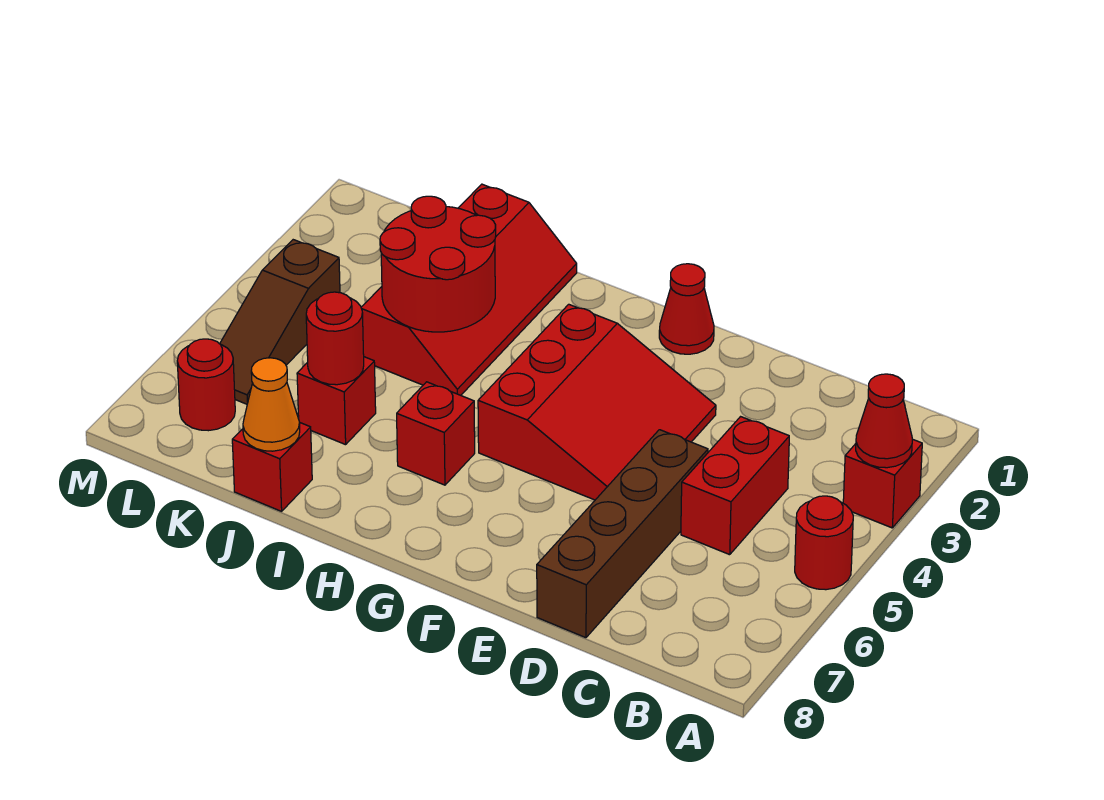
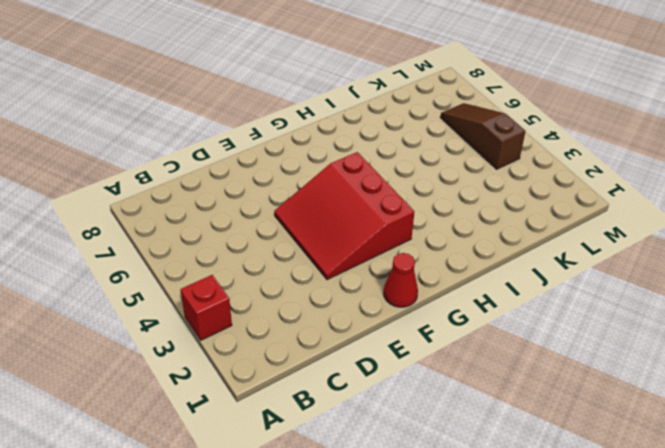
none -> red 1x1 round brick [795,496,853,590]
none -> red 1x2 brick [681,417,789,555]
none -> brown 1x4 brick [537,430,708,638]

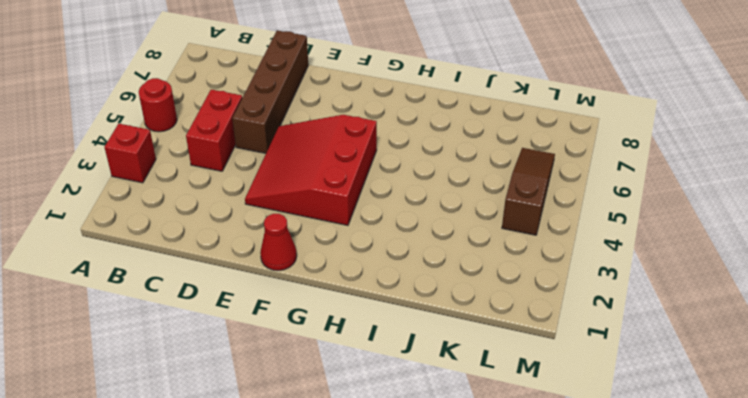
none -> red 1x1 brick [397,382,475,485]
none -> red 2x4 slope [361,184,577,395]
none -> red 1x1 brick [297,357,376,445]

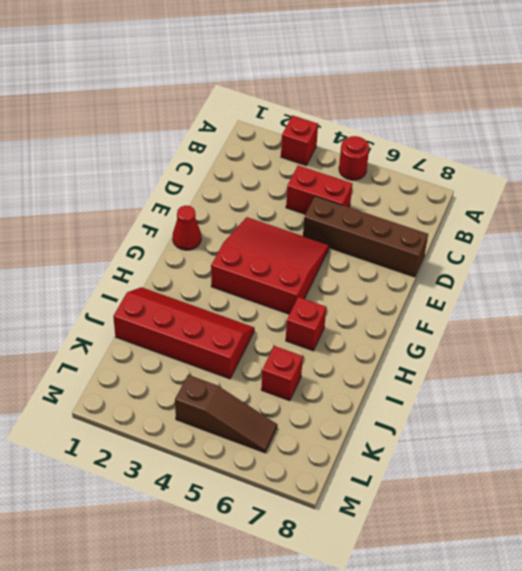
none -> red 1x1 brick [232,423,312,511]
none -> red 1x1 round brick [177,339,235,431]
none -> red 1x1 cone [856,374,912,468]

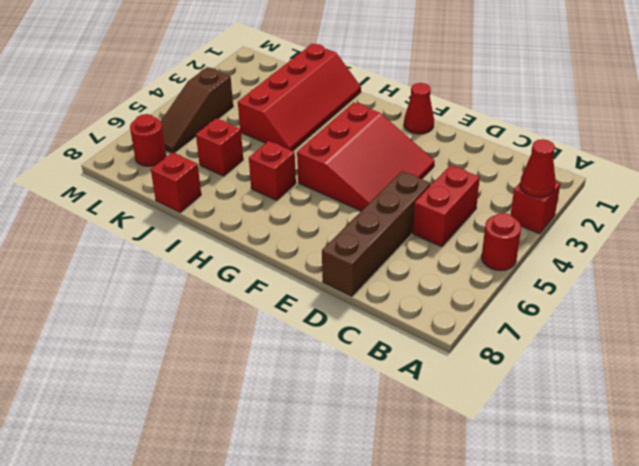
none -> red 2x2 round brick [380,196,496,332]
none -> red 1x1 round brick [306,292,364,385]
none -> orange 1x1 cone [243,358,300,451]

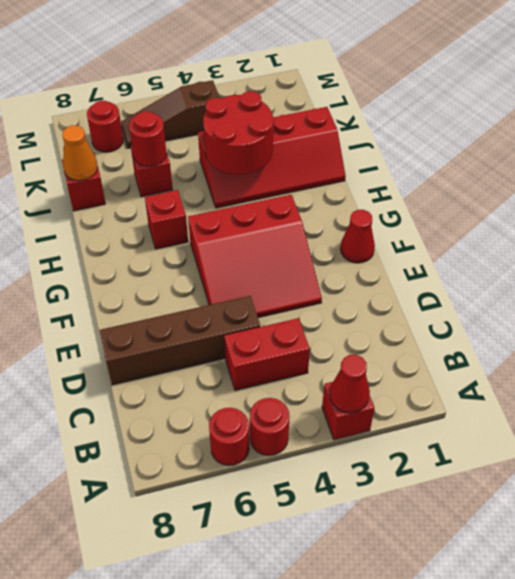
red 1x1 round brick [209,408,249,466] -> none

